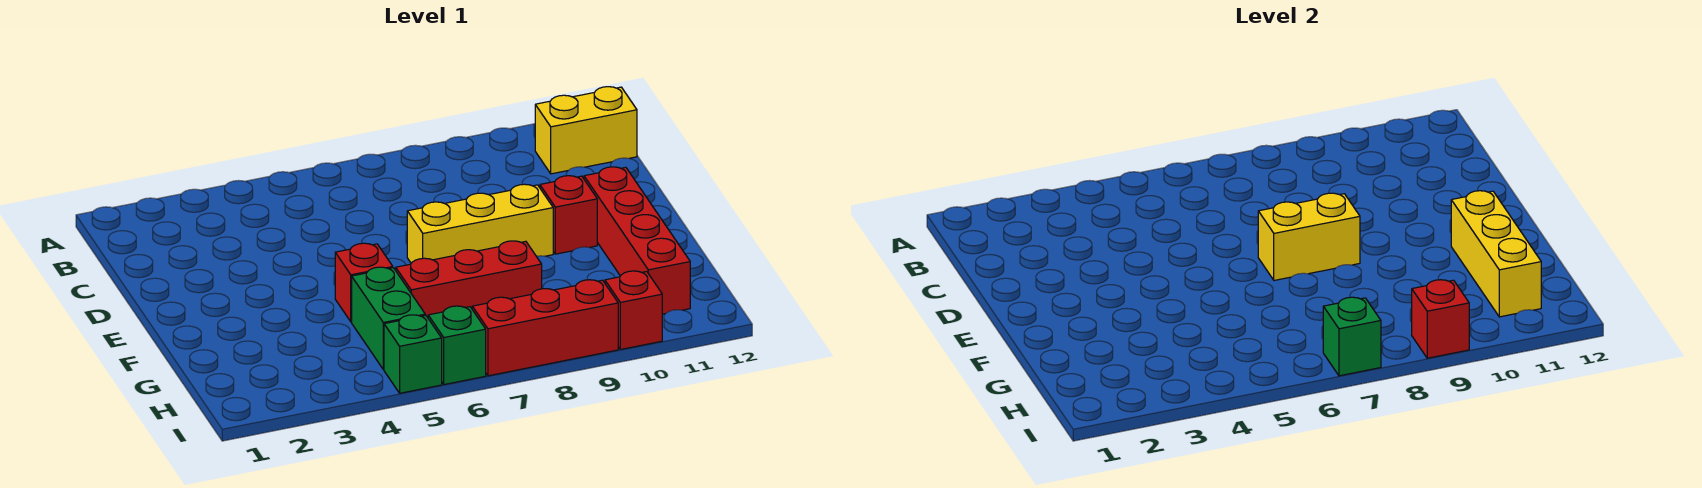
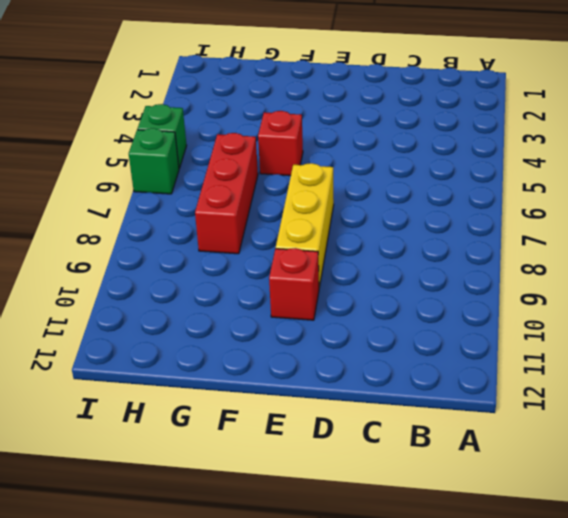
none -> yellow 1x2 brick [535,87,637,174]
none -> red 1x4 brick [584,167,690,314]
none -> green 1x2 brick [352,267,425,370]

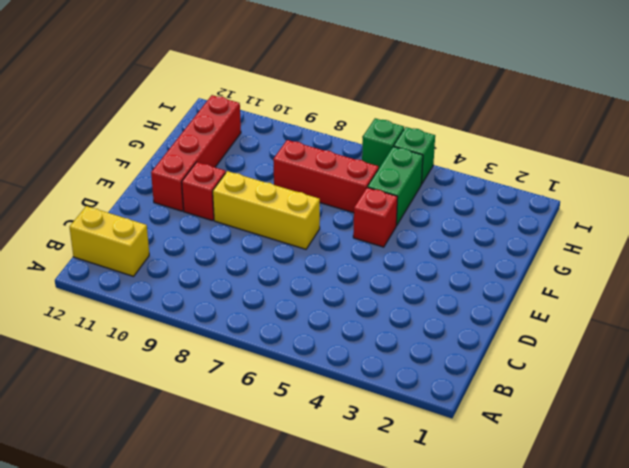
none -> red 1x3 brick [472,280,618,376]
none -> red 1x1 brick [605,271,662,349]
none -> yellow 1x2 brick [1258,193,1360,280]

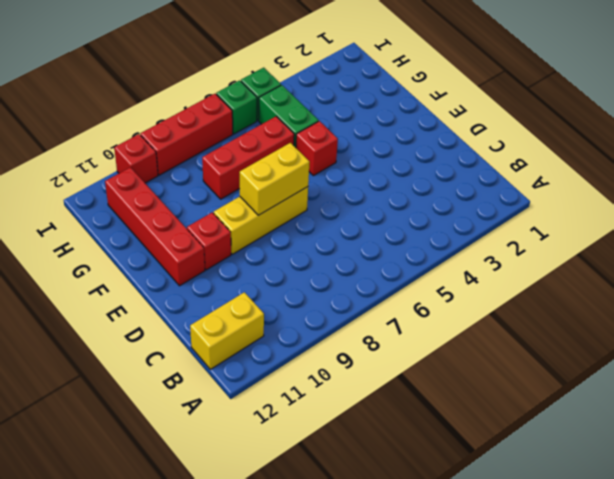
none -> yellow 1x3 brick [1451,191,1541,317]
none -> green 1x1 brick [1323,297,1381,376]
none -> red 1x1 brick [1412,280,1469,358]

